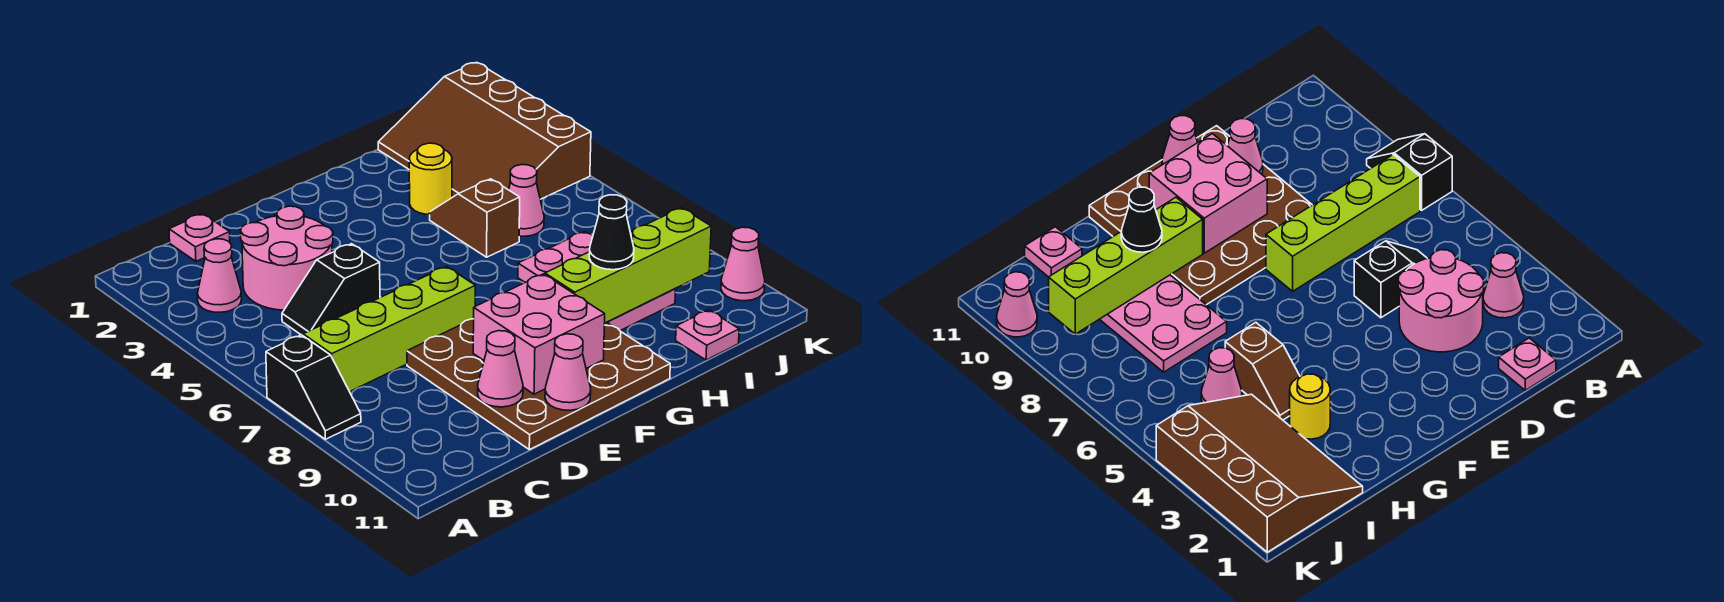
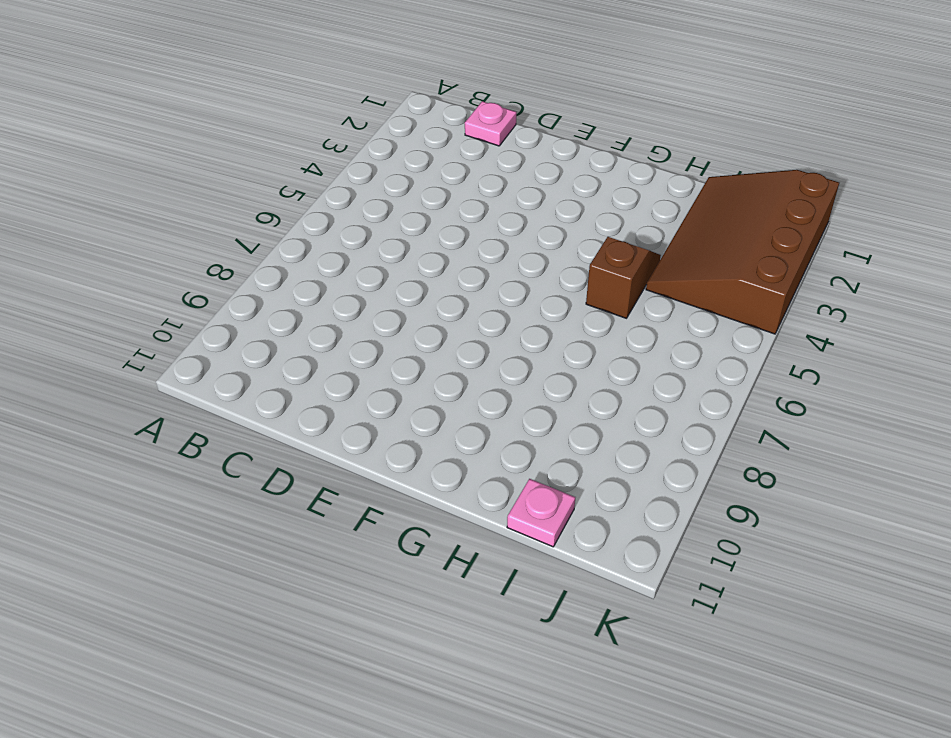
none -> black 1x2 slope [266,335,361,439]
none -> pink 1x1 cone [197,239,242,312]
none -> lime 1x4 brick [303,266,475,392]

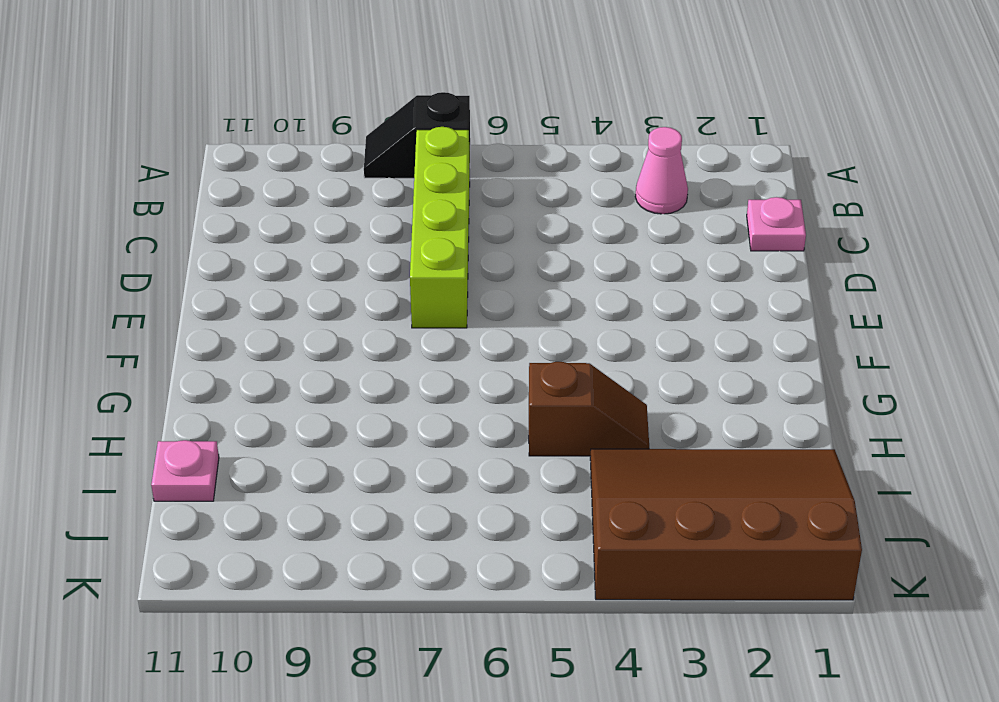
none -> pink 2x2 round brick [241,206,333,310]
none -> black 1x2 slope [282,244,380,335]
none -> brown 4x4 plate [407,319,670,450]

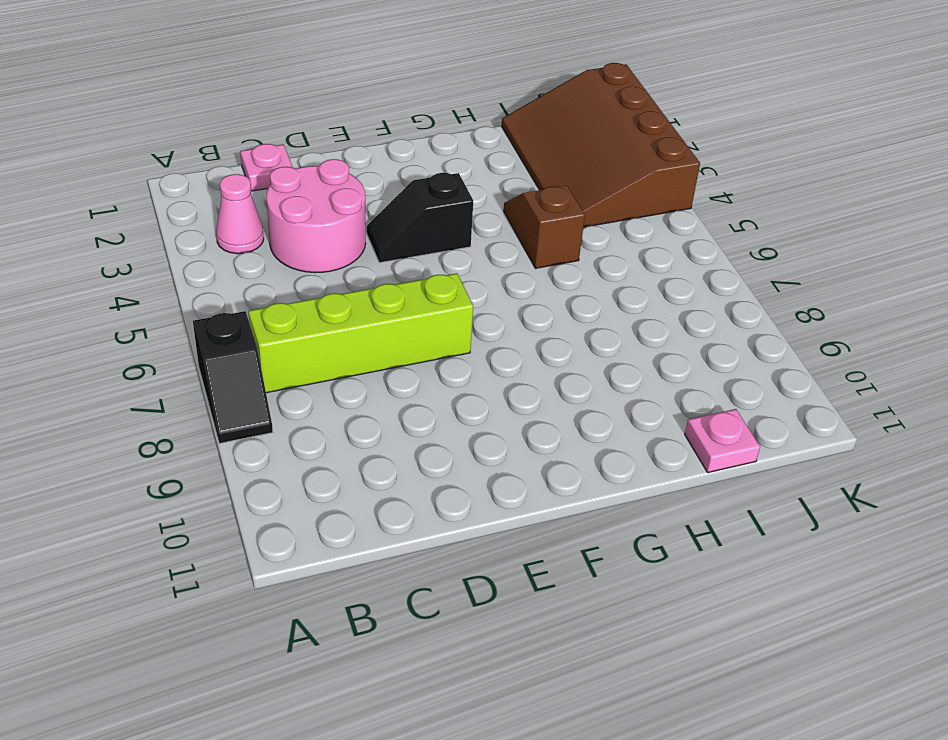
black 1x2 slope [367,173,473,263] -> black 1x2 slope moved to [282,244,380,335]
none -> brown 4x4 plate [407,319,670,450]
none -> yellow 1x1 round brick [409,143,452,215]
none -> pink 2x3 plate [518,231,676,331]

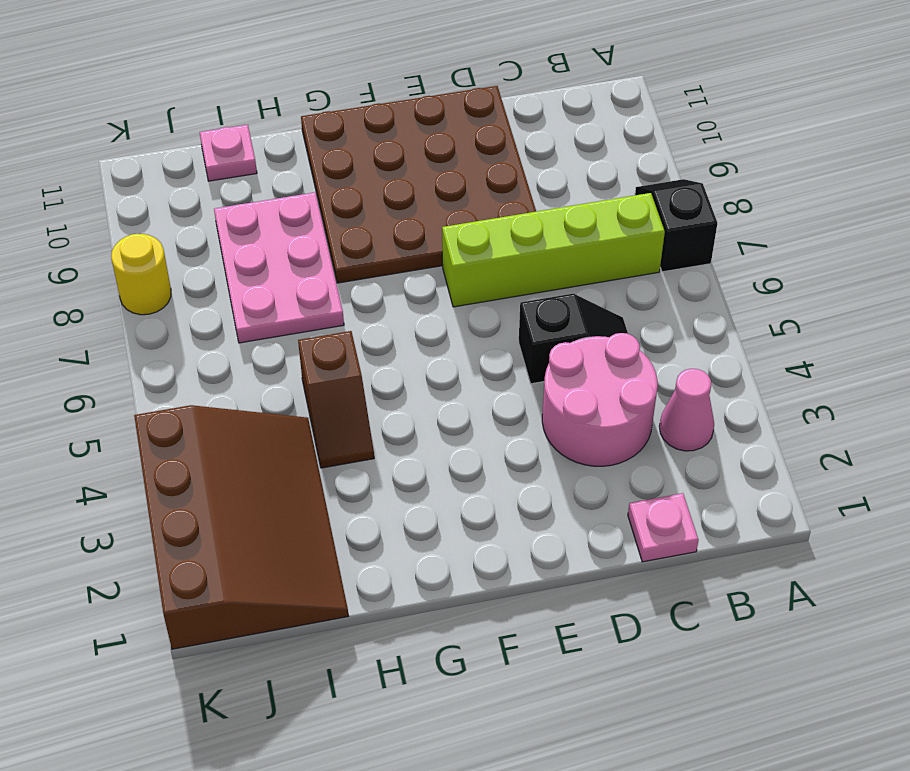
yellow 1x1 round brick [111,234,171,315] -> yellow 1x1 round brick moved to [409,143,452,215]
none -> pink 1x1 cone [509,165,544,236]
none -> pink 1x1 cone [721,227,765,301]
none -> pink 1x1 cone [478,331,523,407]

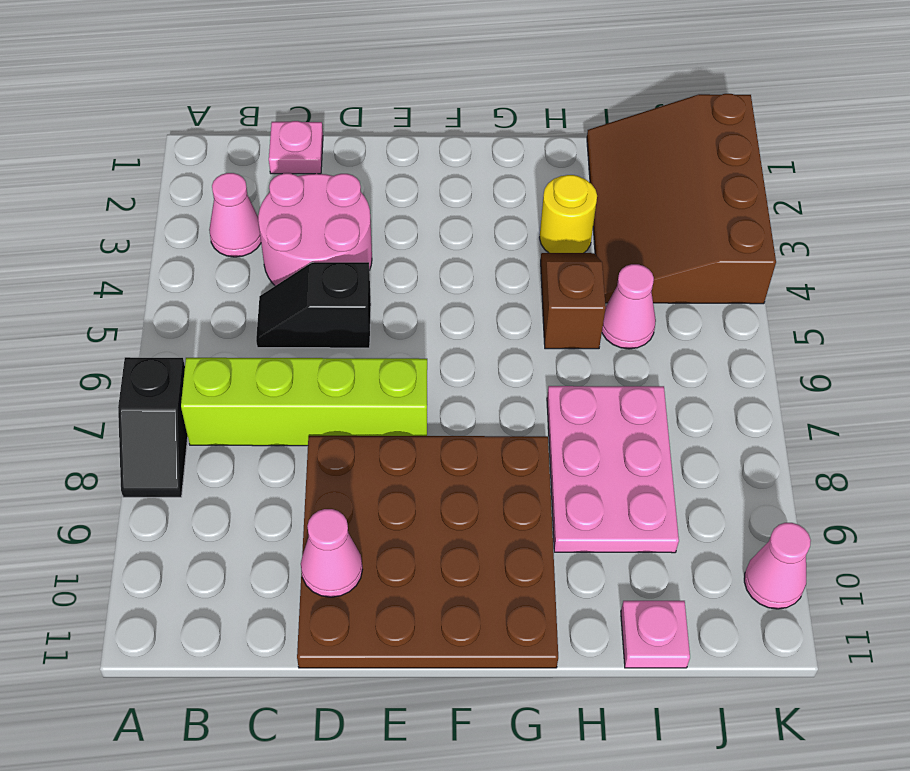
none -> pink 2x2 brick [473,274,605,394]
none -> pink 1x1 cone [545,334,591,410]
none -> lime 1x4 brick [545,208,711,323]

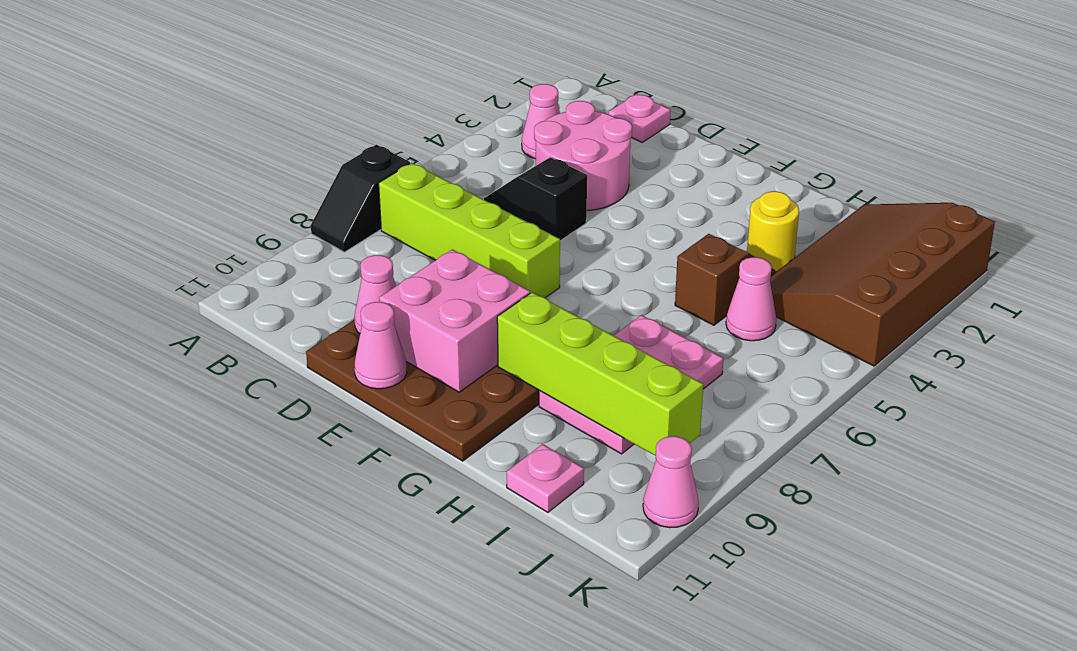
none -> black 1x1 cone [589,195,634,270]

